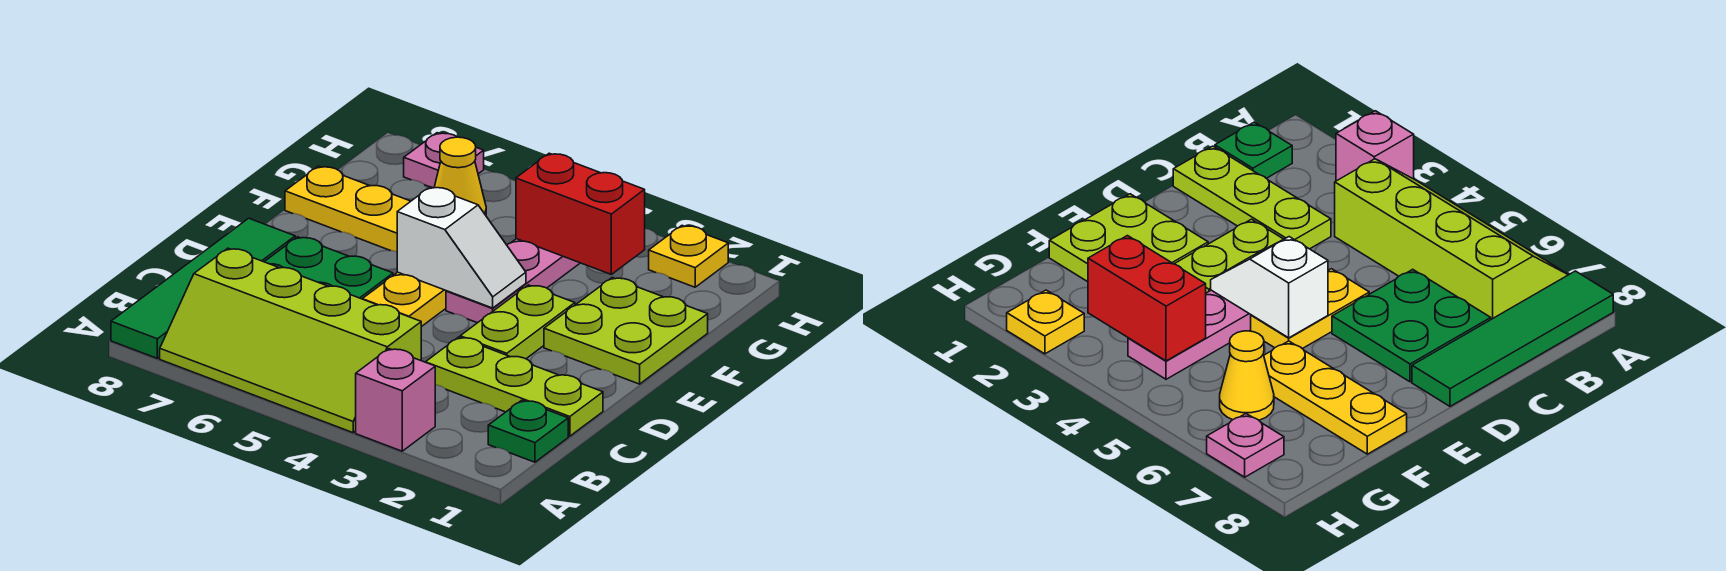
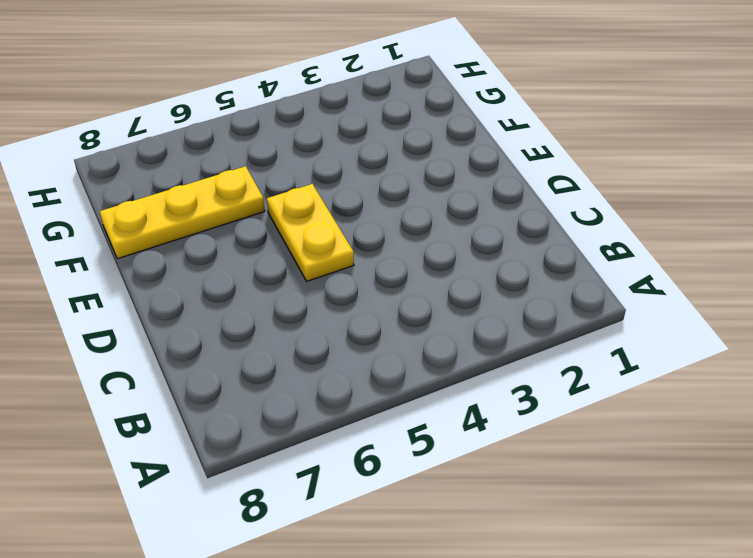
none -> pink 1x1 brick [356,349,435,451]
none -> lime 2x4 slope [160,248,421,433]
none -> green 1x4 tile [111,218,295,358]

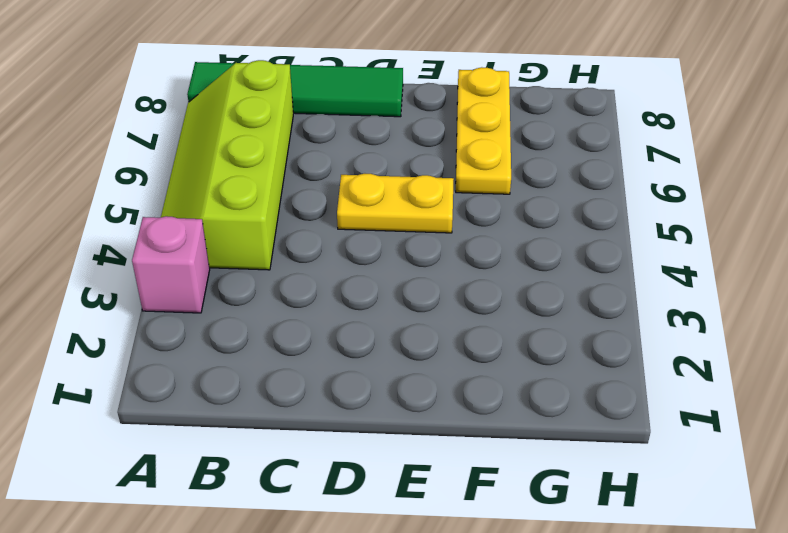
none -> green 1x1 plate [488,400,568,462]
none -> lime 1x3 plate [426,337,603,436]
none -> green 2x2 plate [265,237,393,299]

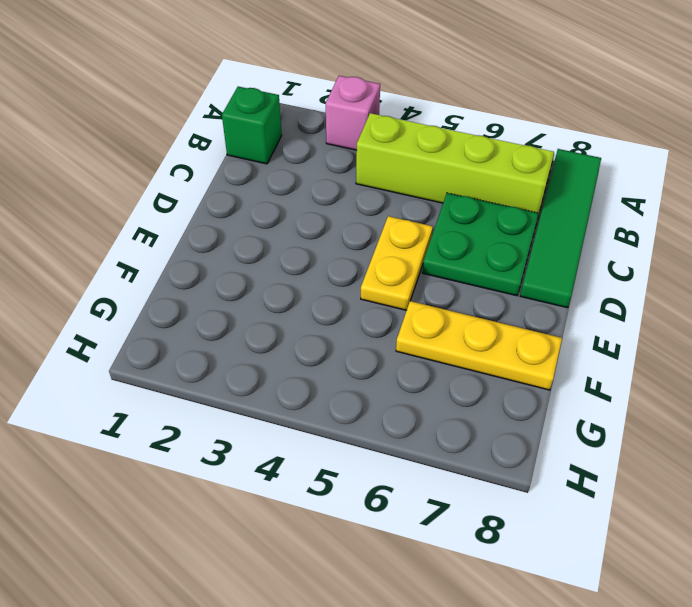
green 1x1 brick [222,87,282,164] -> green 1x1 plate [488,400,568,462]
none -> lime 1x3 plate [426,337,603,436]
none -> lime 1x2 plate [460,285,575,359]
none -> lime 2x2 plate [544,278,708,384]

